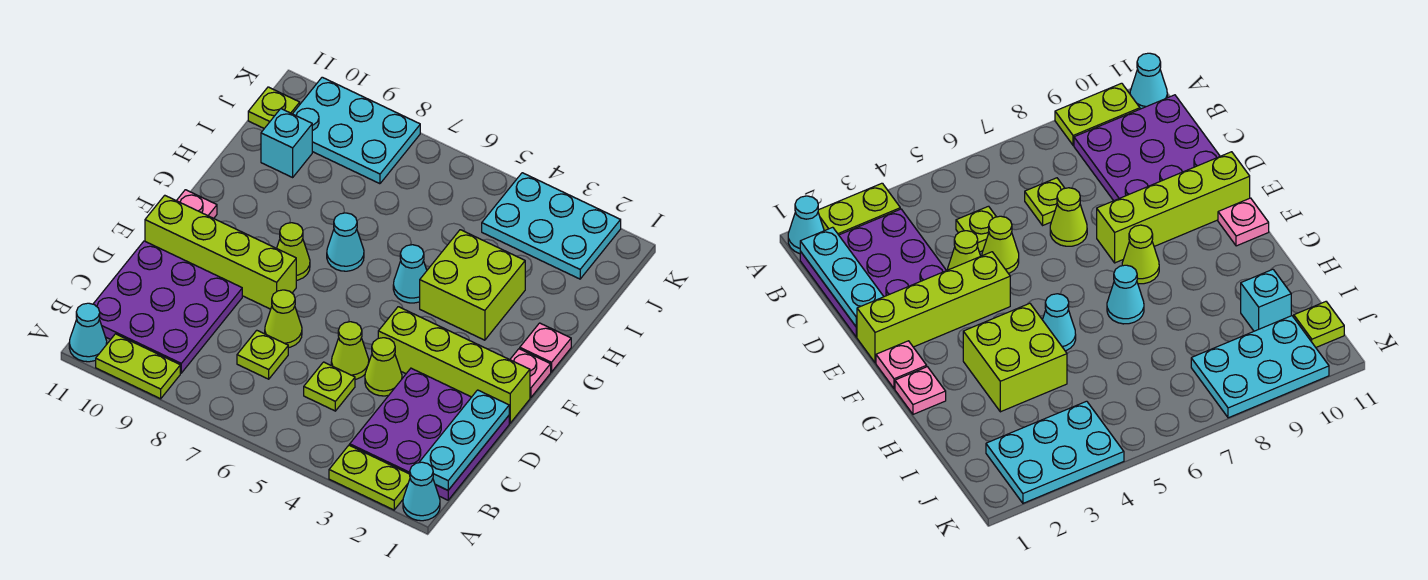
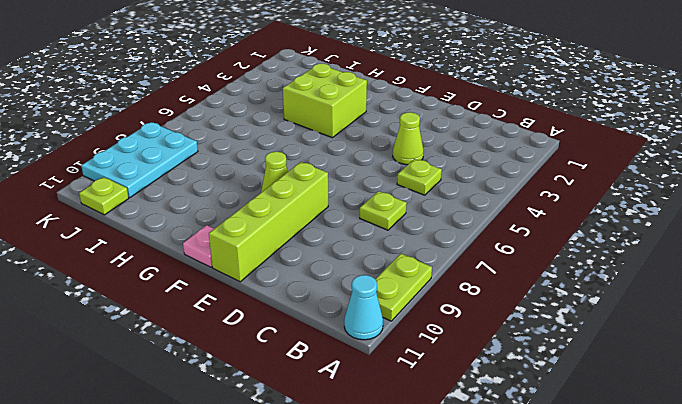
none -> cyan 1x1 cone [403,462,440,521]
none -> lime 1x2 plate [329,445,410,510]
none -> purple 3x3 plate [350,368,509,500]

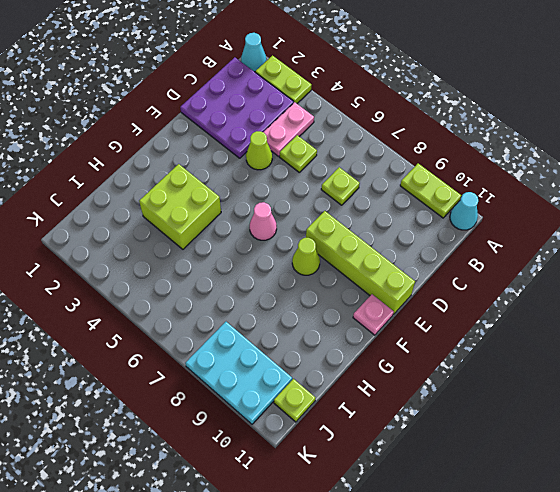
pink 1x2 plate [263,102,314,156] -> none
pink 1x1 cone [250,202,277,240] -> none
none -> purple 3x3 plate [94,241,242,373]
none -> lime 1x1 cone [331,322,369,379]
none -> lime 1x1 cone [265,290,302,348]

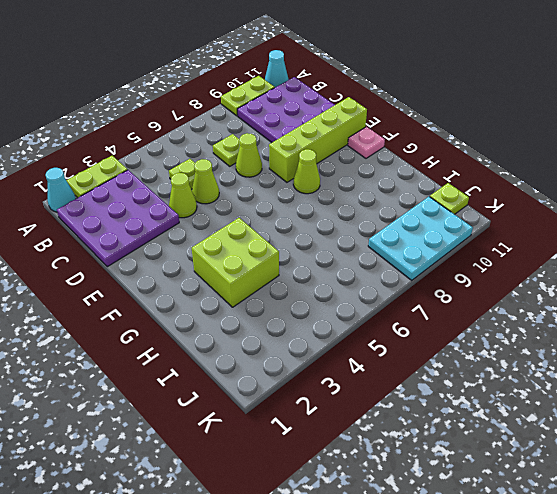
none -> lime 1x4 brick [378,307,530,423]
none -> pink 1x1 plate [510,349,551,398]
none -> pink 1x1 plate [520,323,571,372]

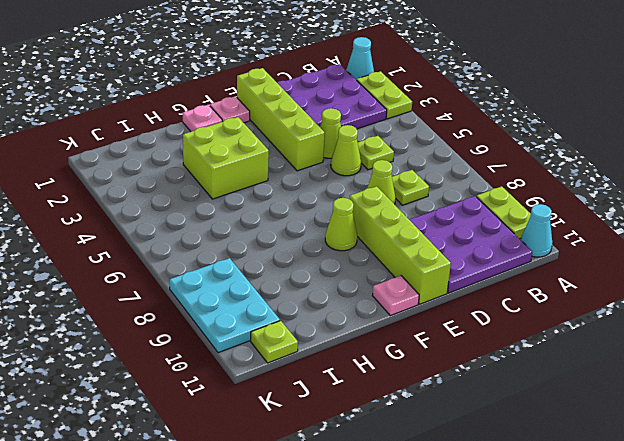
none -> cyan 1x1 cone [393,245,427,303]
none -> cyan 1x1 cone [327,213,364,271]
none -> cyan 1x1 brick [261,109,312,177]

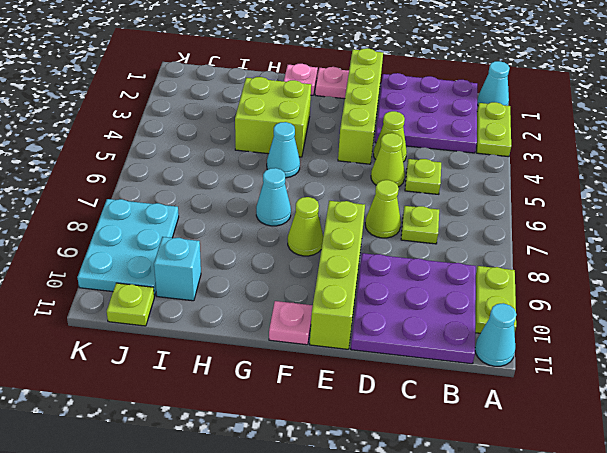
none -> cyan 2x3 plate [482,173,621,279]
none -> cyan 1x3 plate [419,390,509,490]

